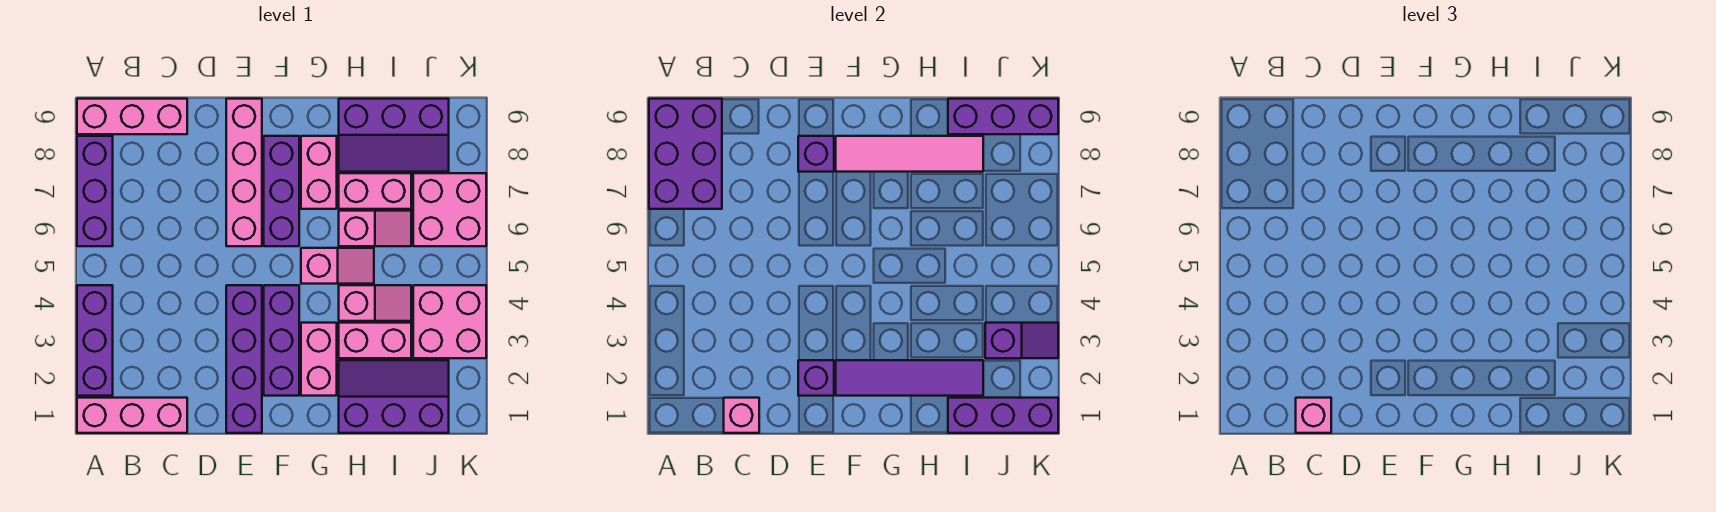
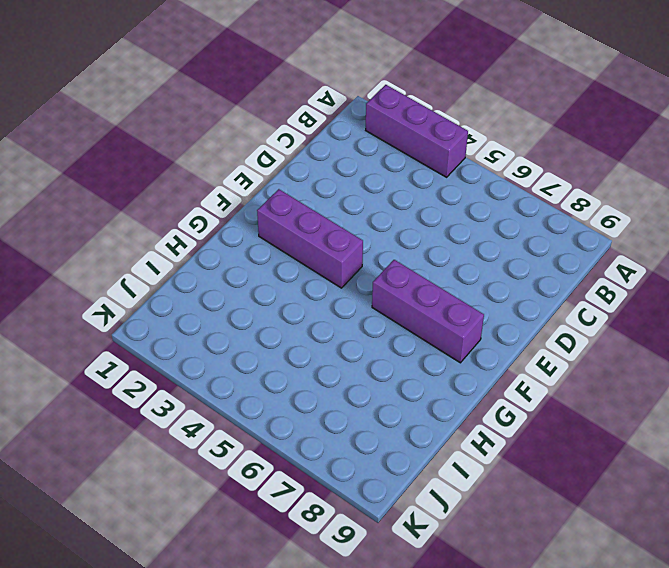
none -> pink 1x3 brick [77,398,187,433]
none -> purple 1x3 brick [77,136,113,246]
none -> pink 1x3 brick [77,99,187,134]

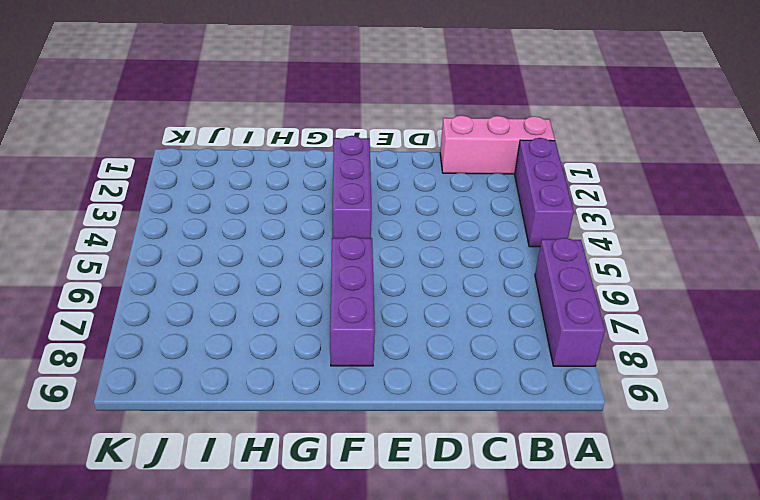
none -> pink 1x3 brick [77,99,187,134]
none -> purple 1x4 brick [226,285,262,433]
none -> pink 1x4 brick [226,99,262,246]

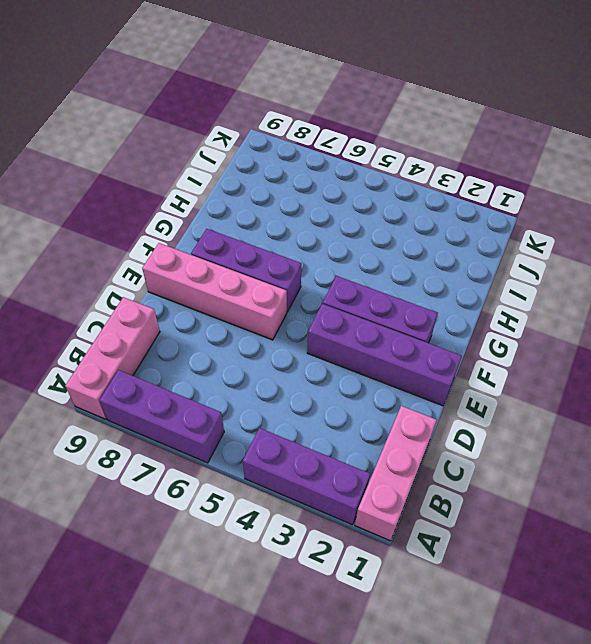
none -> pink 1x2 brick [301,323,337,396]
none -> pink 1x2 slope [301,248,374,284]
none -> pink 1x2 brick [301,136,337,209]

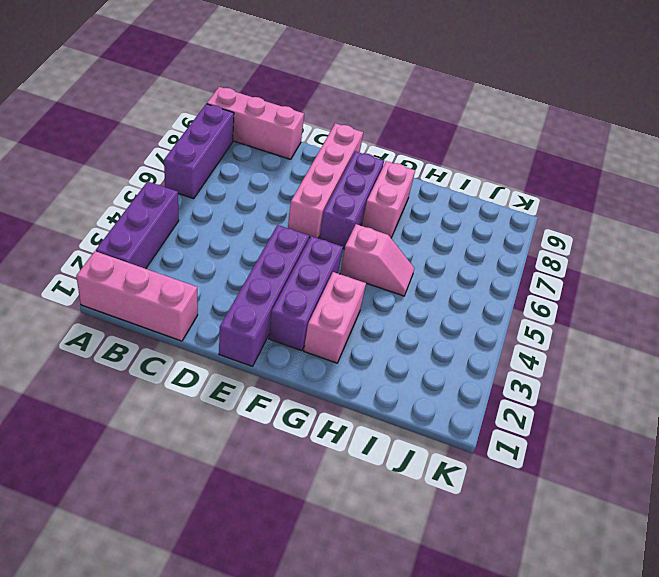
none -> purple 2x3 slope [339,360,449,433]
none -> pink 1x2 brick [339,323,411,358]
none -> pink 1x2 slope [339,285,411,321]

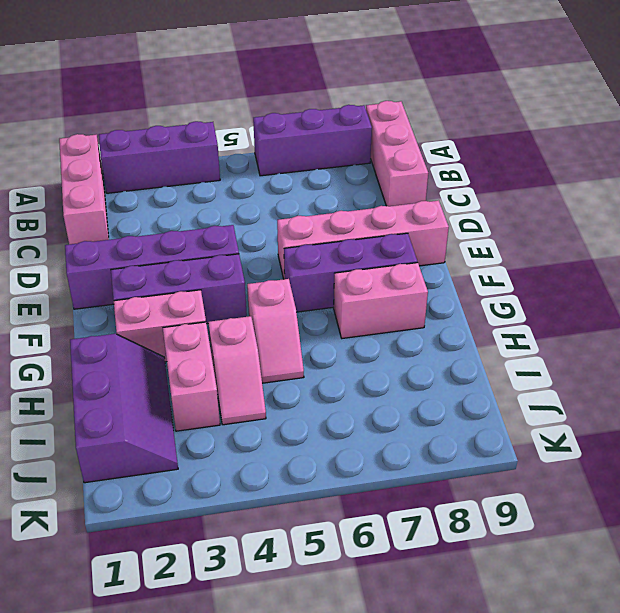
none -> pink 1x2 slope [339,211,411,246]
none -> pink 1x2 brick [339,173,411,209]
none -> purple 2x3 slope [339,99,449,172]

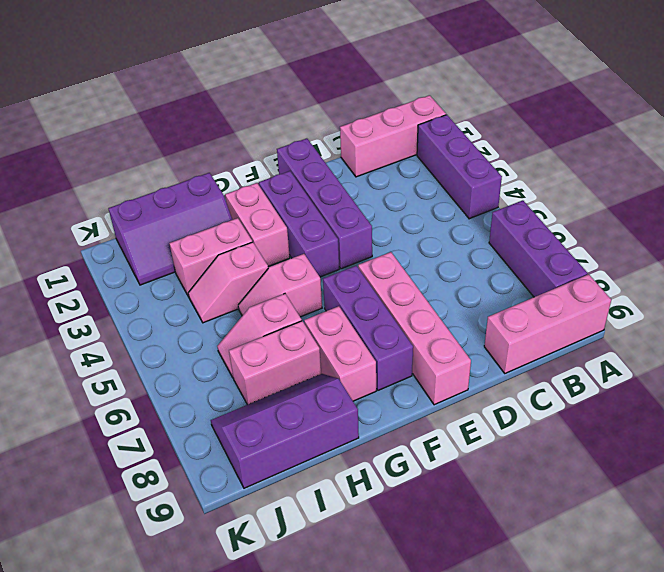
none -> pink 2x2 brick [413,285,486,358]
none -> pink 2x2 brick [413,173,486,246]
none -> purple 2x3 brick [649,99,722,209]

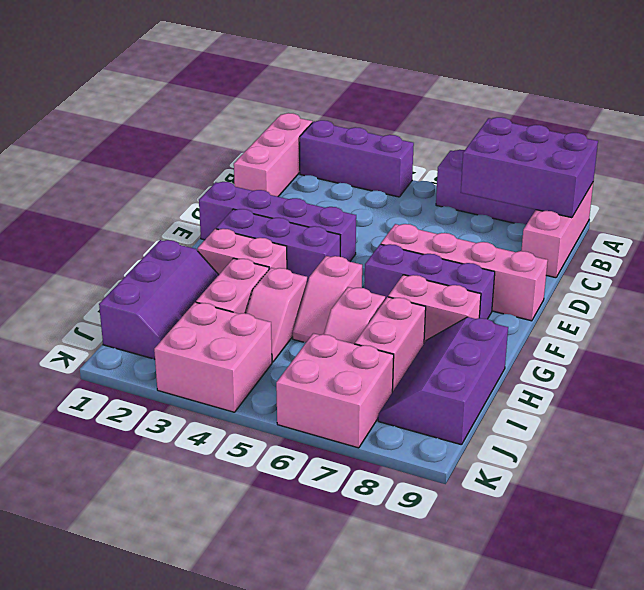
none -> pink 1x1 brick [724,398,759,433]
none -> purple 1x1 brick [798,360,834,396]
none -> purple 1x1 brick [798,136,834,172]

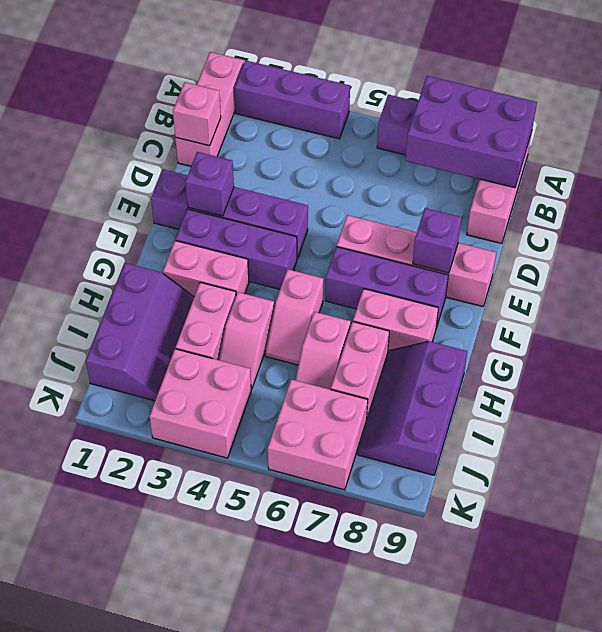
none -> purple 1x4 tile [836,360,983,396]
none -> pink 1x4 tile [836,136,983,172]
none -> purple 1x3 brick [948,398,1058,433]

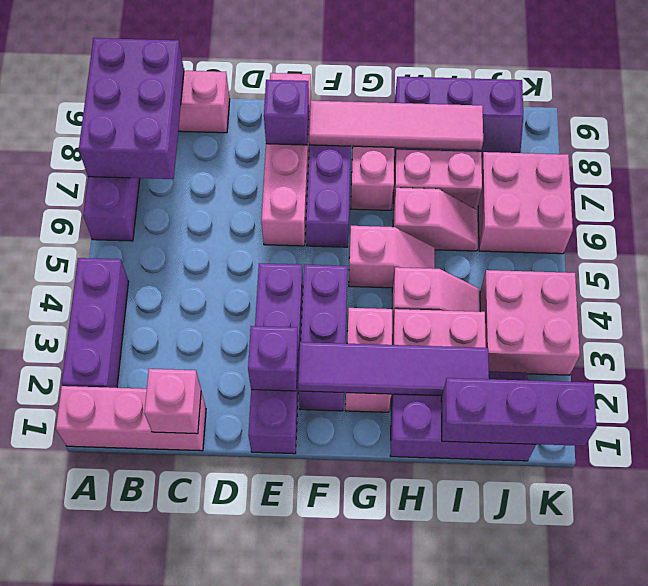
none -> purple 1x3 brick [948,99,1058,134]
none -> purple 1x2 slope [985,323,1058,358]
none -> pink 1x1 brick [1296,398,1331,433]

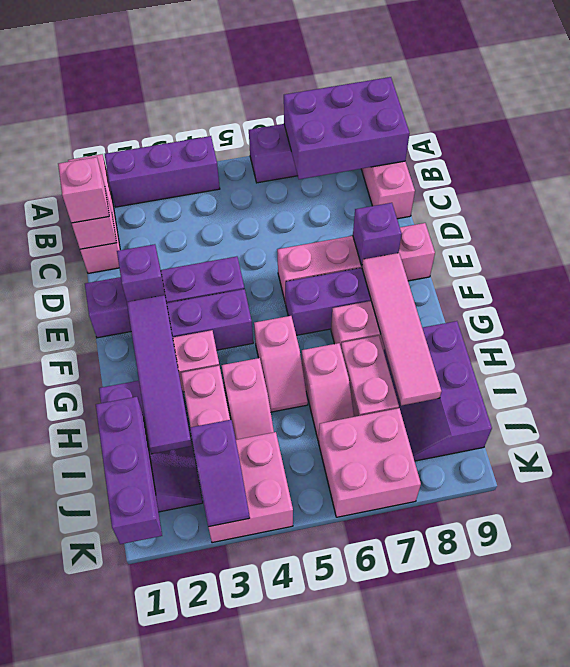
none -> purple 1x3 brick [948,99,1058,134]

